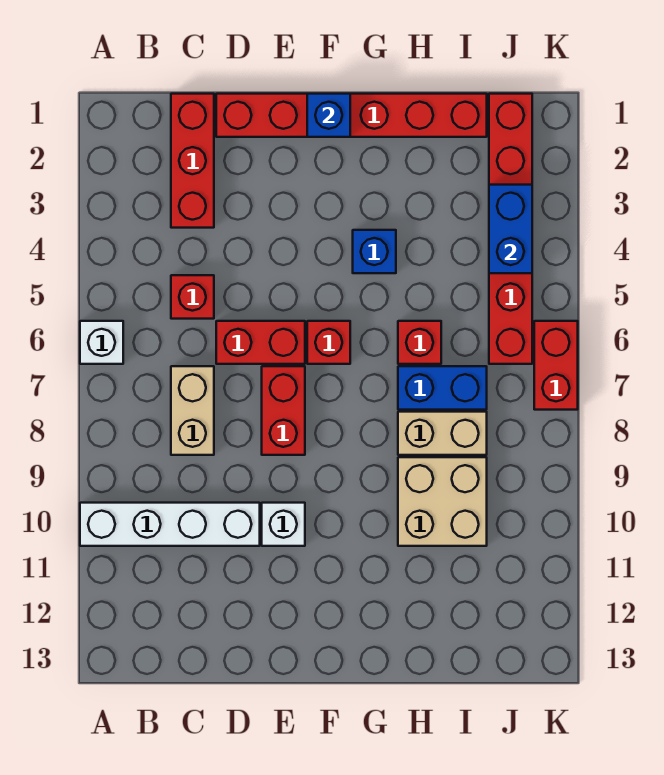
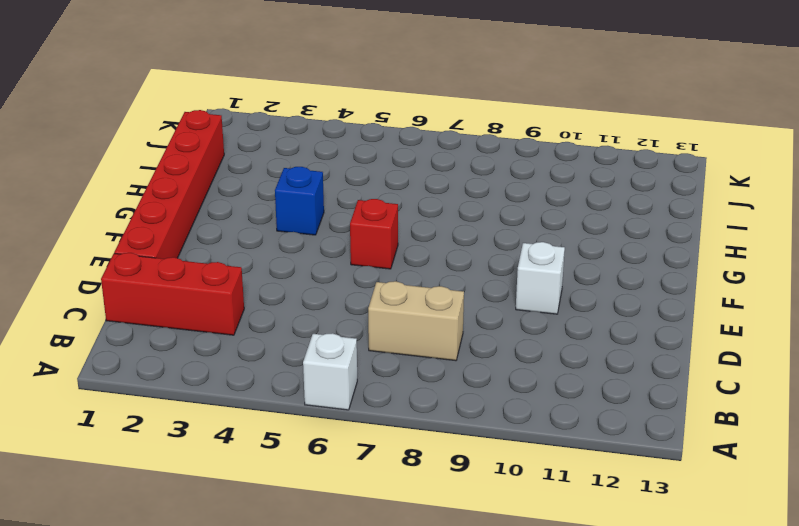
none -> white 1x4 brick [80,503,260,546]
none -> red 1x1 brick [171,275,214,319]
none -> red 1x2 brick [216,321,305,364]

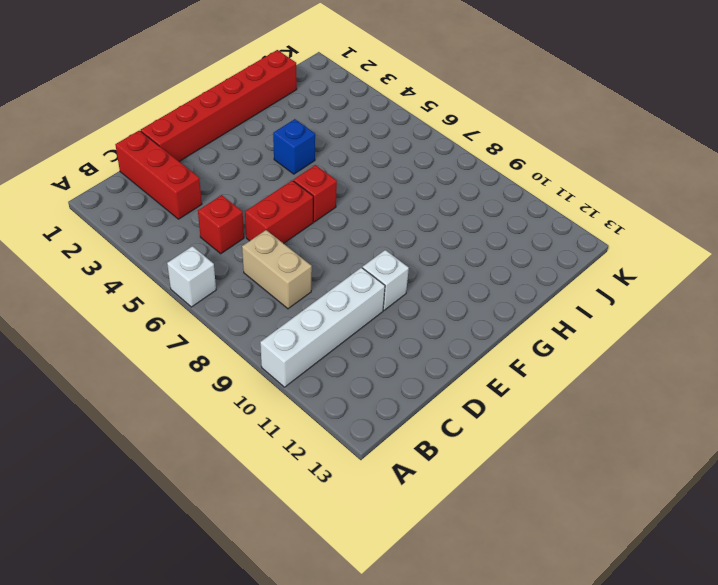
none -> red 1x2 brick [262,366,305,455]
none -> red 1x1 brick [398,321,441,364]
none -> blue 1x2 brick [398,366,487,410]

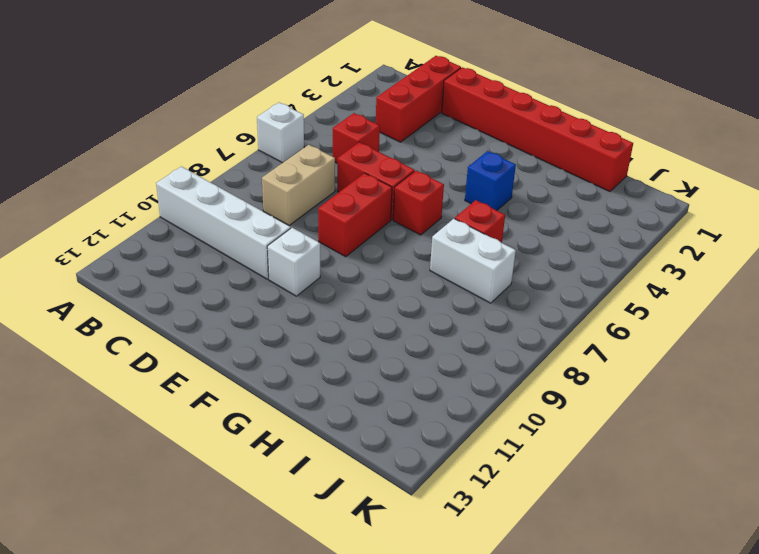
white 1x2 brick [430,219,516,303] -> blue 1x2 brick [398,366,487,410]
none -> tan 1x2 brick [398,412,487,455]
none -> tan 2x2 brick [398,457,487,546]
none -> red 1x6 brick [489,94,532,364]

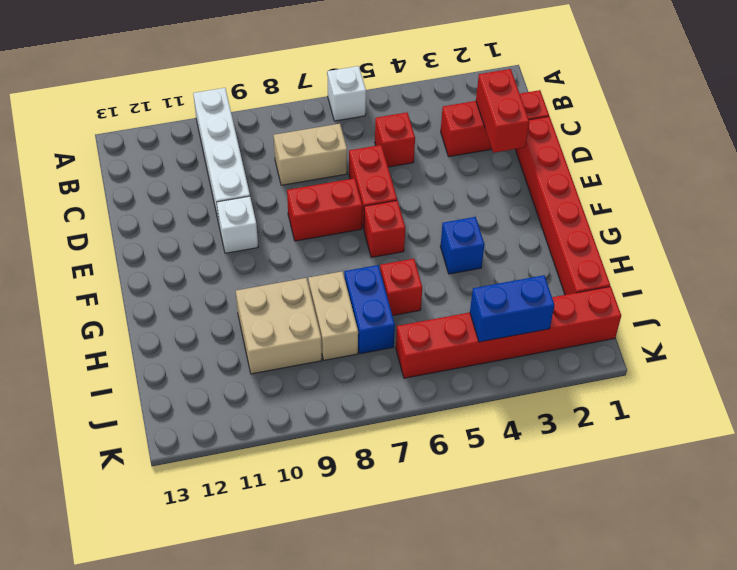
red 1x2 brick [476,69,529,153] -> red 1x2 brick turned to [534,321,578,410]
none -> blue 1x1 brick [307,94,350,137]

